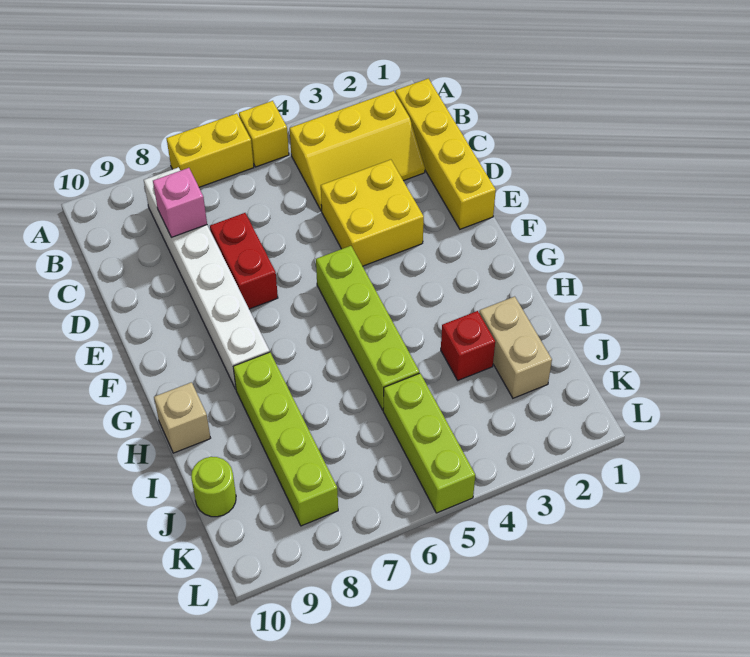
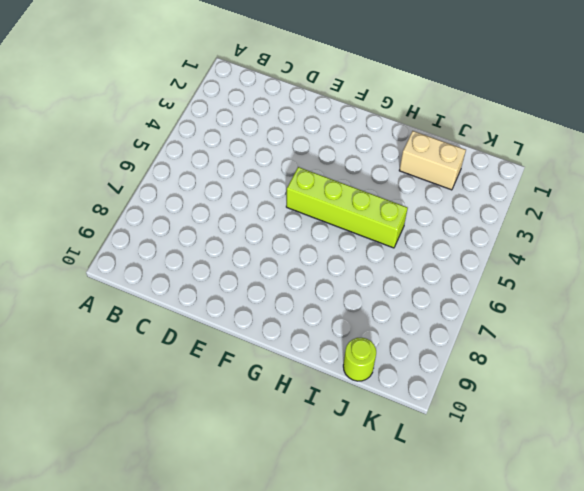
none -> yellow 1x1 brick [239,101,289,167]
none -> yellow 1x2 brick [166,113,254,187]
none -> yellow 1x4 brick [395,79,496,229]

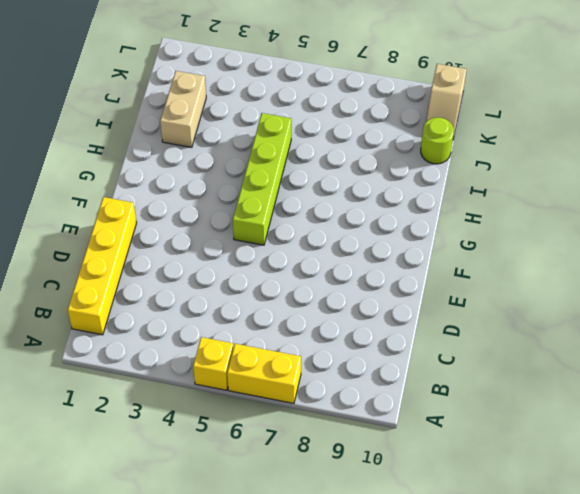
tan 1x2 slope [426,64,467,140] -> none
none -> yellow 2x3 slope [290,91,425,211]
none -> white 1x6 brick [144,167,270,389]
none -> yellow 2x2 brick [321,160,424,266]

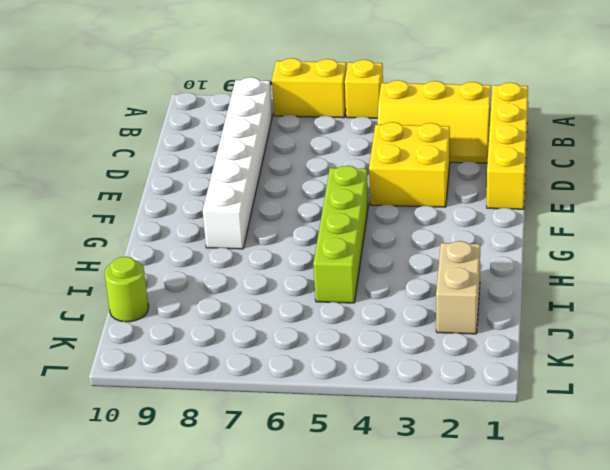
none -> red 1x2 brick [210,213,278,309]
none -> lime 1x4 brick [233,352,338,526]
none -> tan 1x1 brick [154,382,210,453]

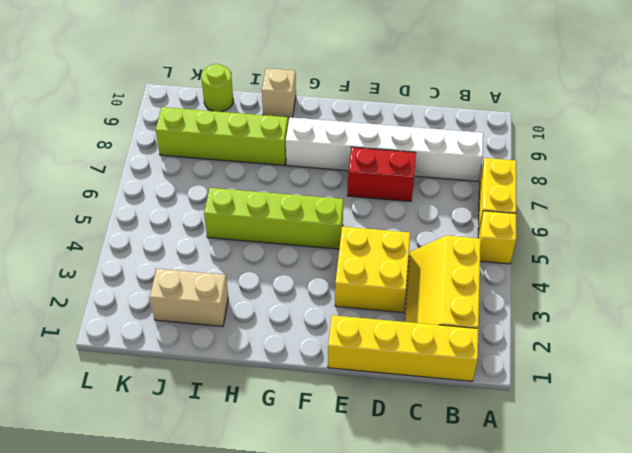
none -> red 1x1 brick [441,311,495,380]
none -> lime 1x3 brick [383,373,475,513]
none -> pink 1x1 brick [153,168,207,237]

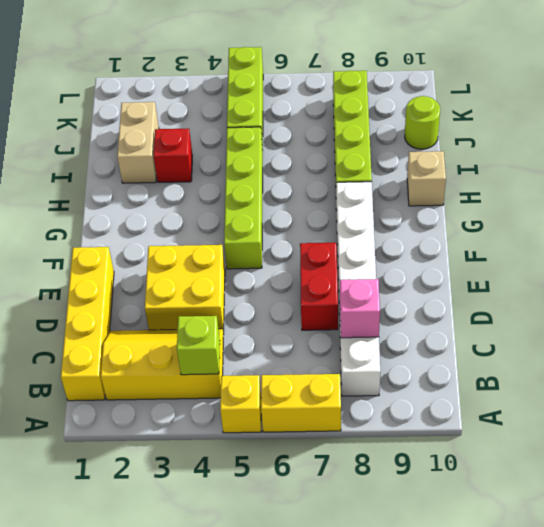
lime 1x1 brick [177,316,220,375] -> none

